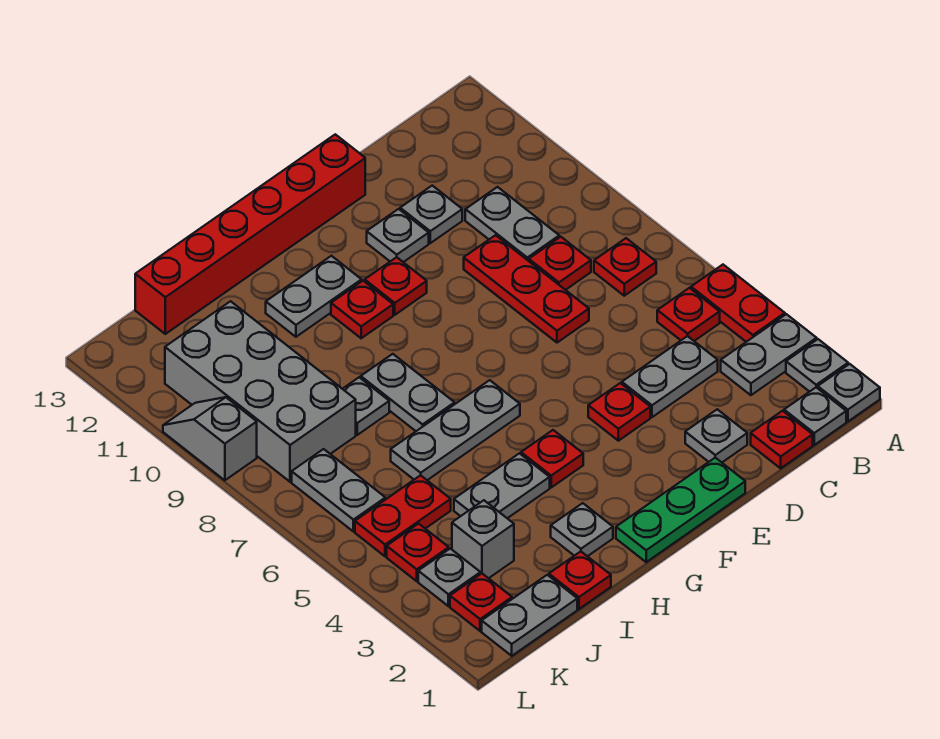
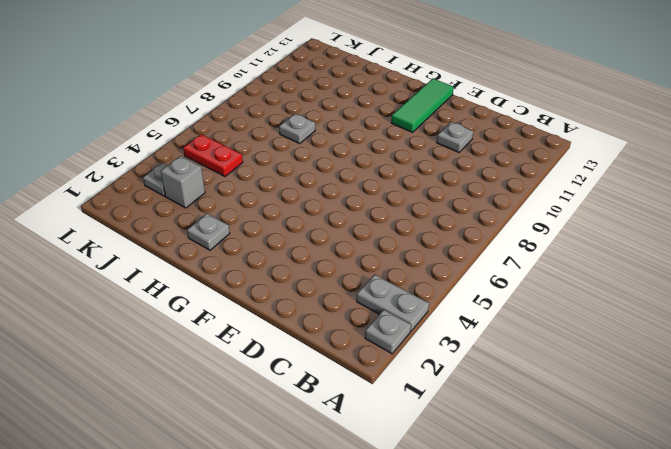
green 1x3 tile [391,79,454,132] -> red 1x6 brick [135,134,365,334]
none -> grey 1x1 plate [818,364,880,422]
none -> red 1x2 plate [691,265,785,342]
none -> grey 1x1 plate [784,388,846,445]
none -> red 1x1 plate [657,288,720,341]

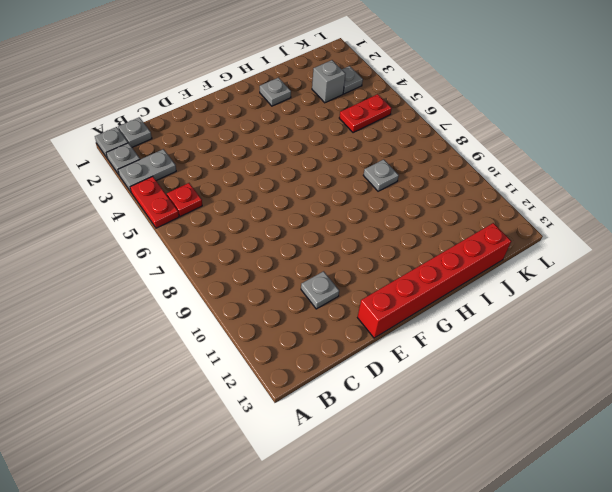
none -> red 1x1 plate [594,238,656,296]
none -> red 1x1 plate [751,411,813,468]
none -> grey 1x2 plate [622,336,718,417]
none -> red 1x1 plate [529,237,591,290]

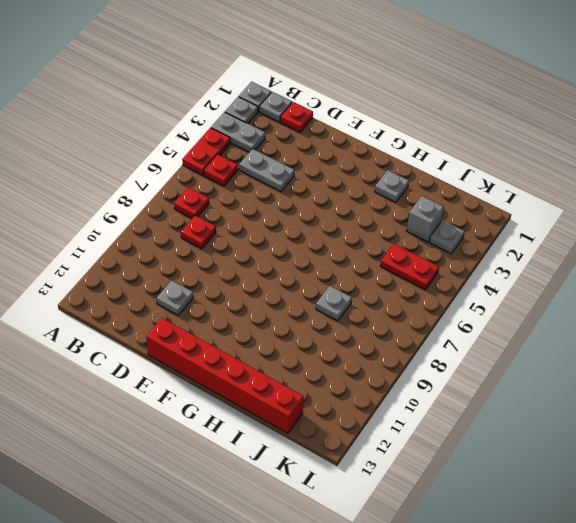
none -> grey 1x2 plate [465,187,559,261]
none -> grey 1x1 plate [685,409,747,462]
none -> red 1x3 plate [464,235,589,343]
none -> green 1x3 plate [616,458,745,562]

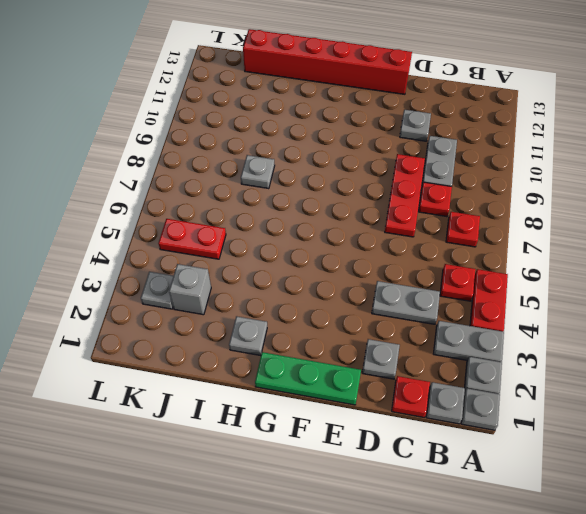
none -> red 1x1 plate [588,383,650,441]
none -> grey 1x1 plate [367,209,429,262]
none -> red 1x1 plate [365,257,427,315]
none -> red 1x1 plate [521,430,583,487]

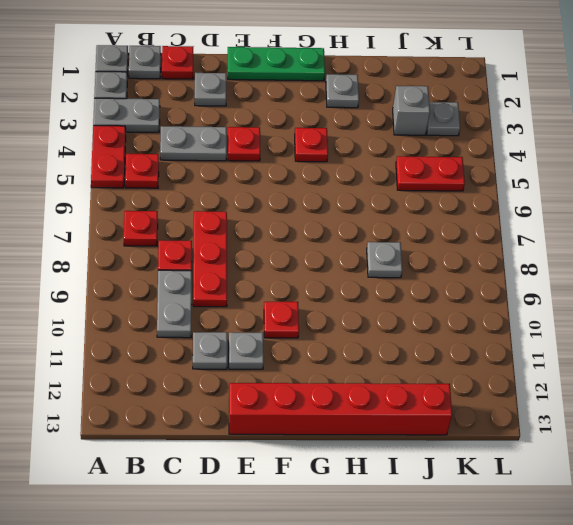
none -> grey 1x3 plate [391,380,520,480]
none -> red 1x1 plate [331,281,393,338]
none -> grey 1x2 plate [266,256,362,337]
none -> grey 1x2 plate [454,453,550,518]

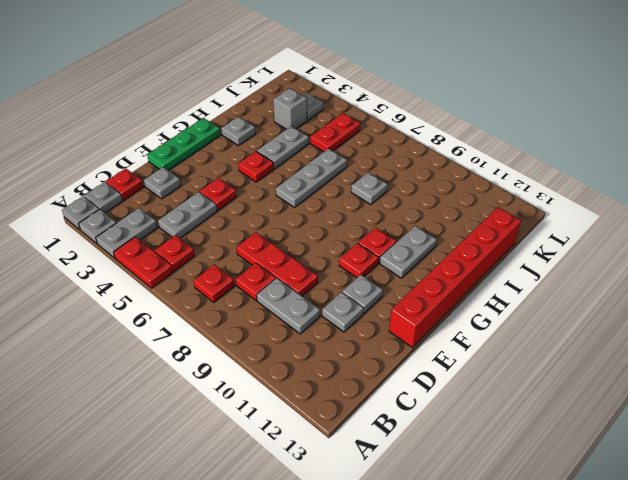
none -> grey 1x2 plate [361,354,455,431]
none -> red 1x1 plate [549,551,611,609]
none -> grey 1x2 plate [482,575,577,656]
none -> grey 2x4 brick [165,301,356,482]

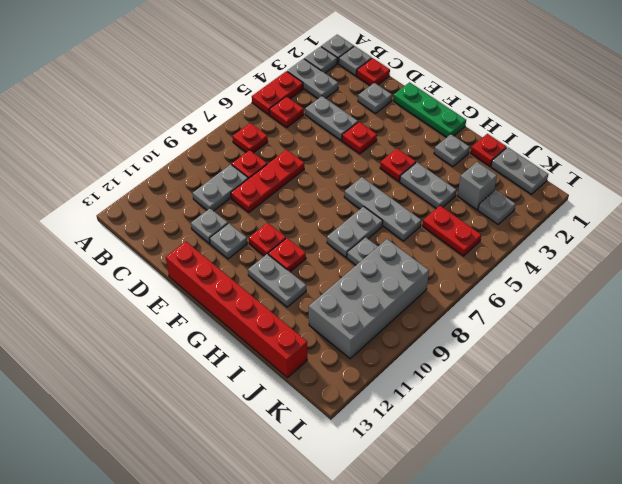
none -> red 1x1 plate [450,574,512,631]
none -> red 1x1 plate [387,524,449,581]
none -> grey 1x2 plate [292,449,385,532]
none -> grey 1x2 slope [163,397,257,480]

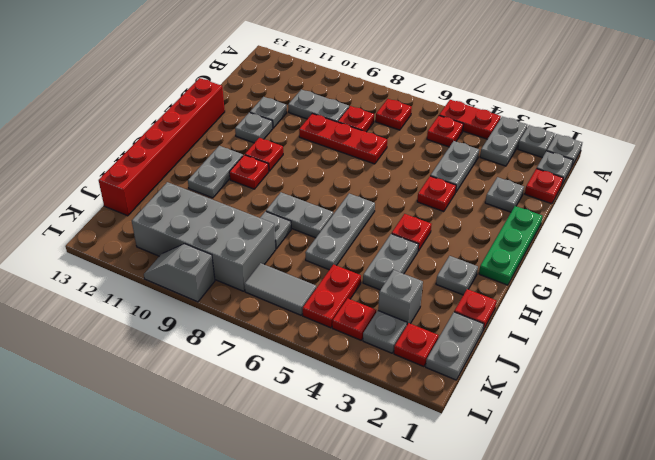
grey 1x2 tile [244,263,316,315] -> grey 1x2 plate [292,449,385,532]

